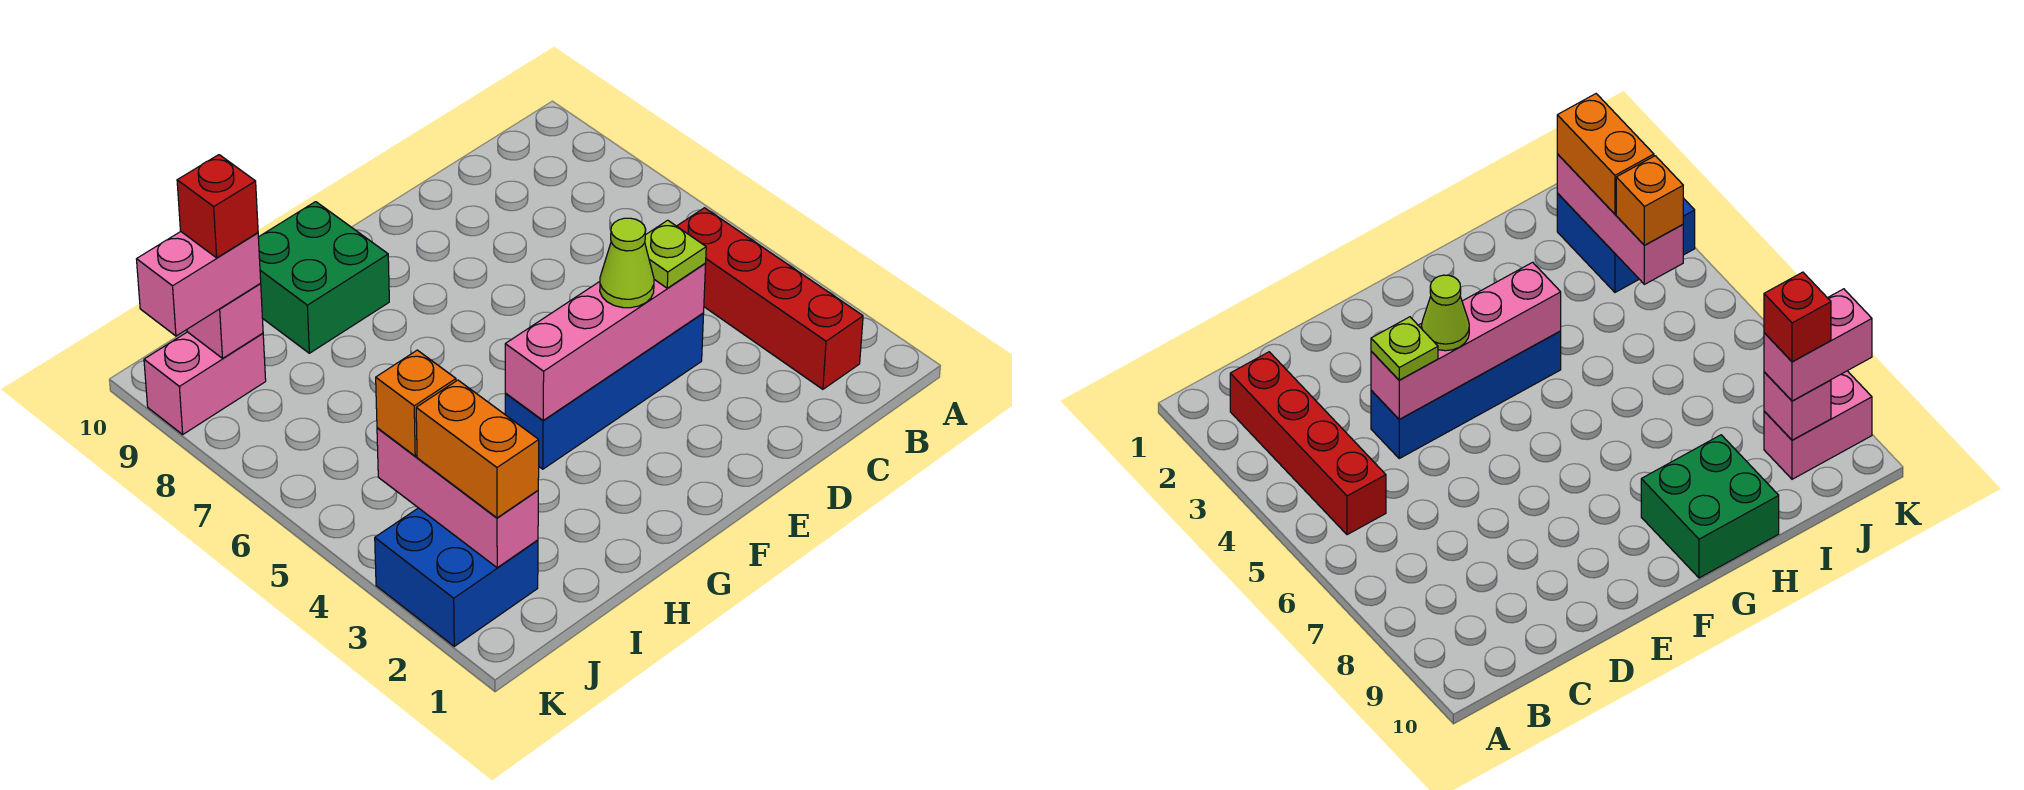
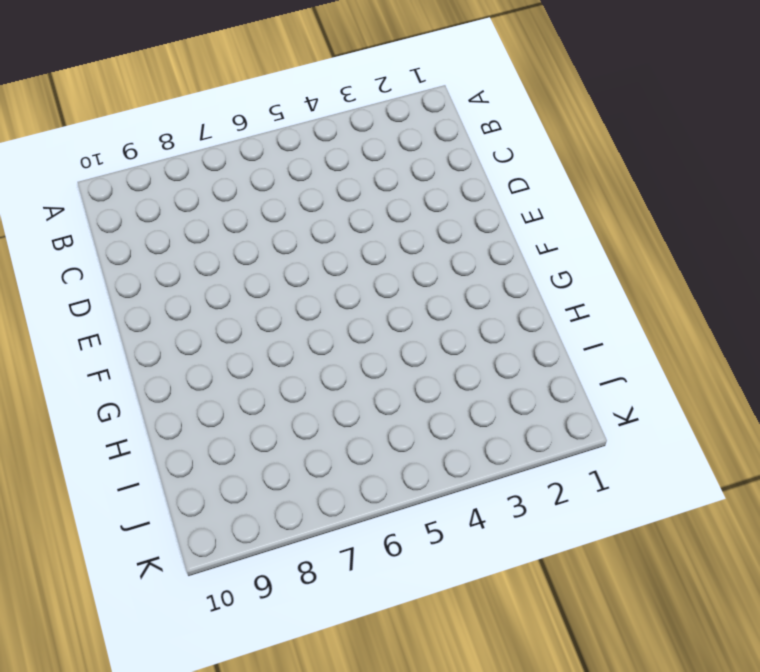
none -> red 1x4 brick [677,208,863,389]
none -> blue 1x4 brick [505,313,704,469]
none -> green 2x2 brick [258,202,389,353]

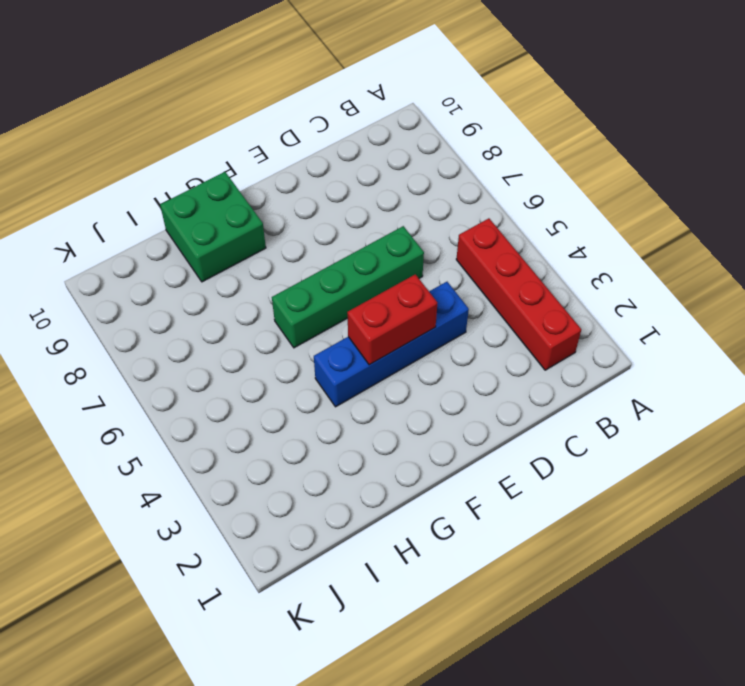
green 1x4 brick [272,226,424,348] -> none
red 1x2 brick [347,274,437,365] -> pink 1x4 brick [505,264,706,420]
none -> blue 2x2 brick [375,508,538,646]
none -> pink 1x2 brick [144,332,266,434]
none -> pink 1x3 brick [377,428,538,568]

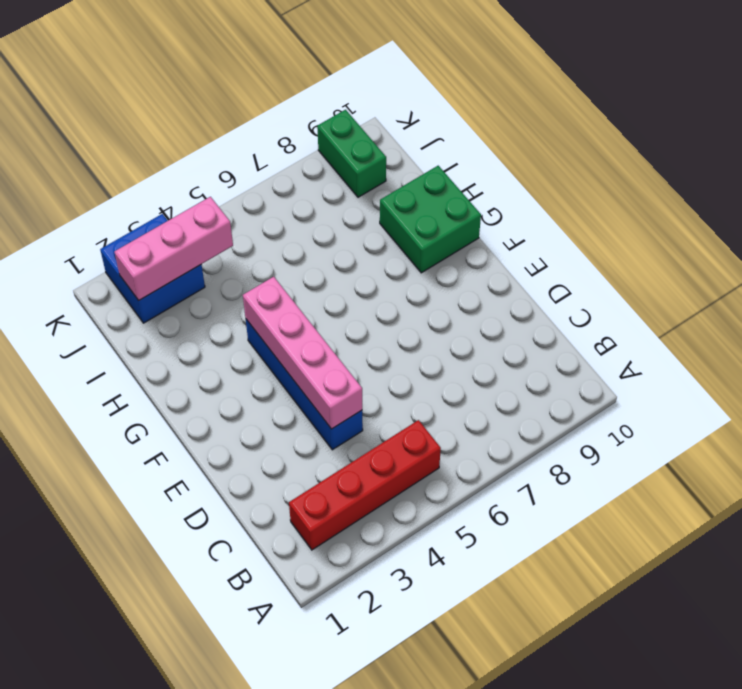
green 1x2 brick [317,110,386,197] -> pink 1x2 brick [144,332,266,434]
none -> pink 1x1 brick [187,283,263,358]
none -> lime 1x1 plate [645,220,706,288]
none -> lime 1x1 cone [600,218,654,308]

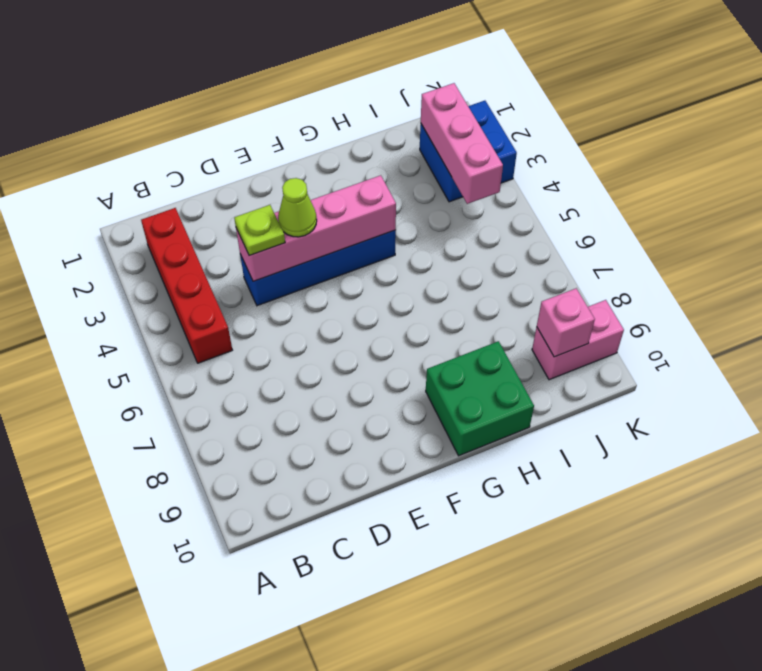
none -> orange 1x2 brick [416,380,539,518]
none -> orange 1x1 brick [376,350,456,456]
none -> pink 1x2 brick [137,232,261,336]

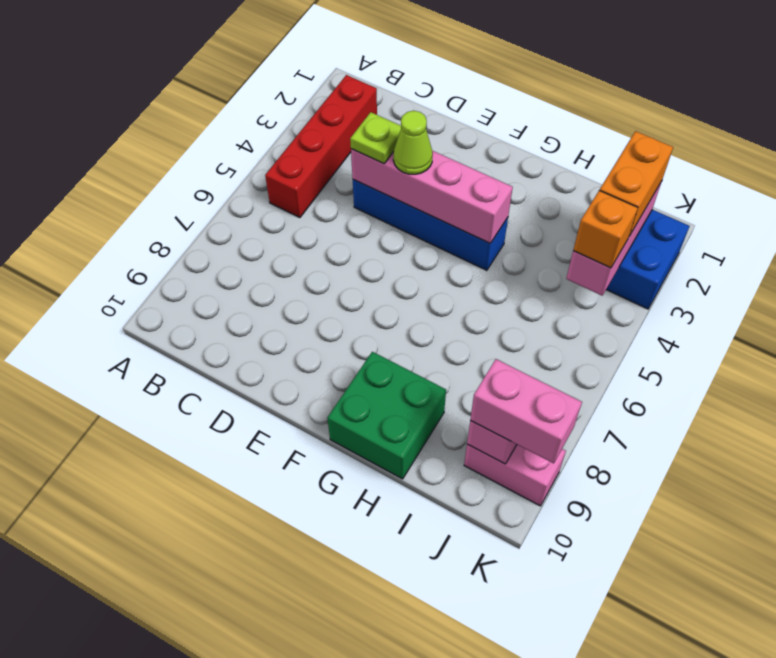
none -> red 1x1 brick [177,155,258,258]

